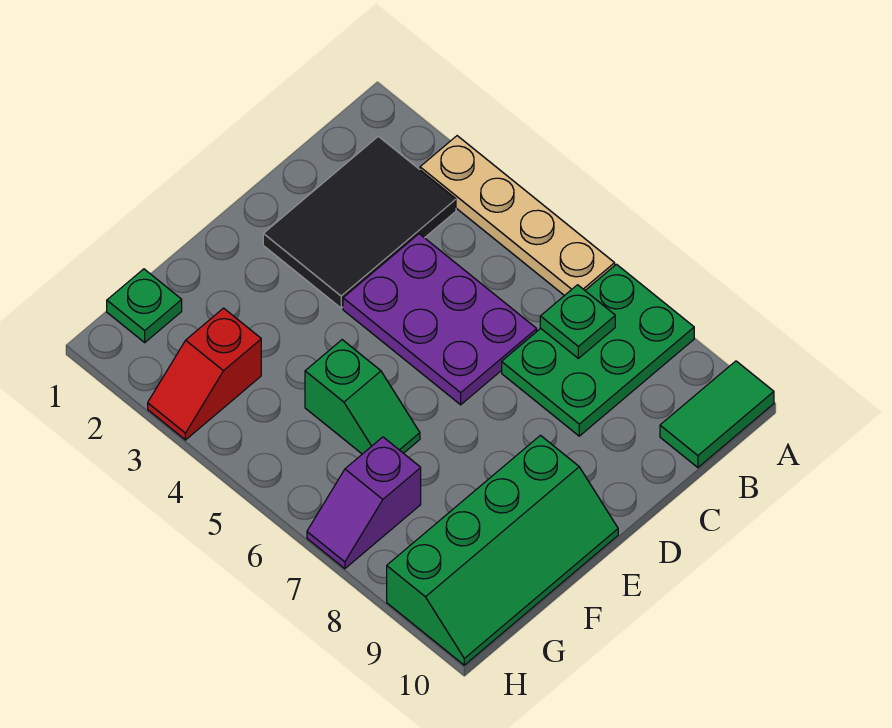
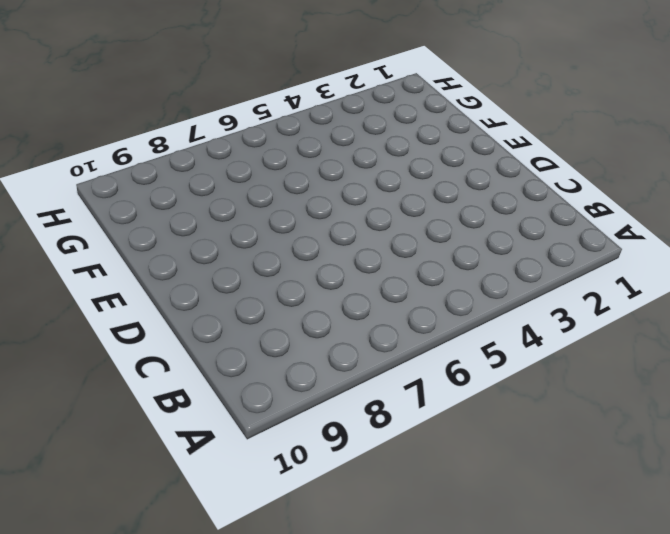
none -> tan 1x4 plate [420,136,615,296]
none -> green 2x3 plate [502,264,694,436]

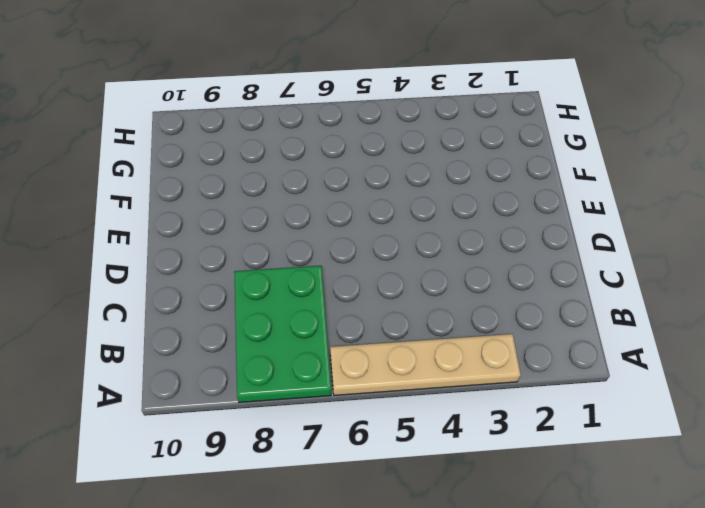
none -> green 1x2 tile [660,361,774,468]
none -> black 2x3 tile [263,136,456,308]

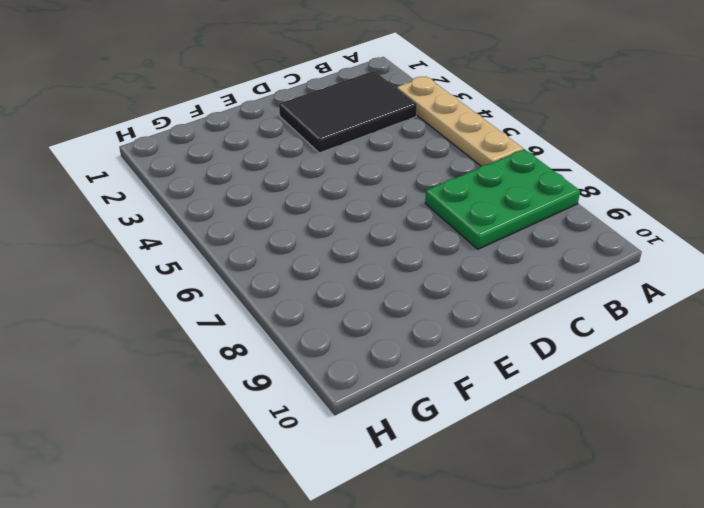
none -> green 1x2 tile [660,361,774,468]
none -> purple 2x3 plate [343,234,537,405]

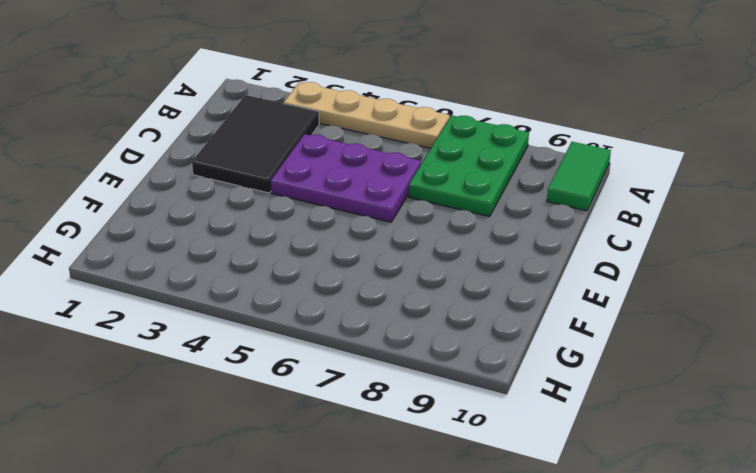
none -> green 2x4 slope [387,435,618,665]
none -> green 1x2 slope [305,340,420,454]

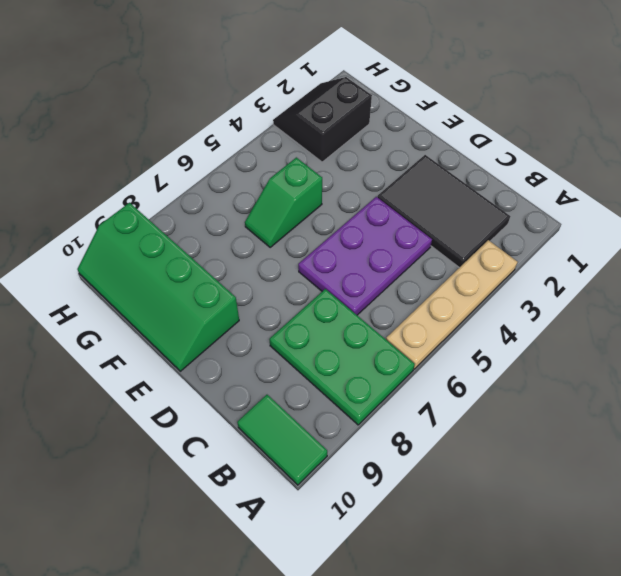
black 2x2 slope [273,77,372,162] -> red 1x2 slope [148,308,261,440]
none -> green 1x1 plate [107,269,182,342]
none -> purple 1x2 slope [307,437,421,569]

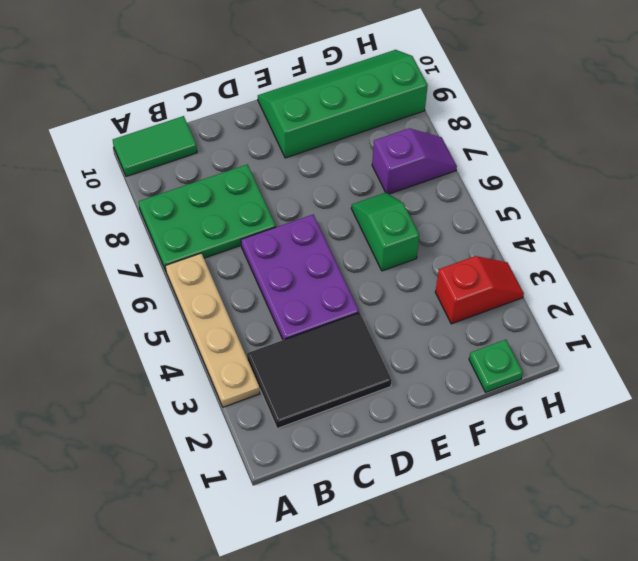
none -> green 1x1 plate [540,285,615,358]

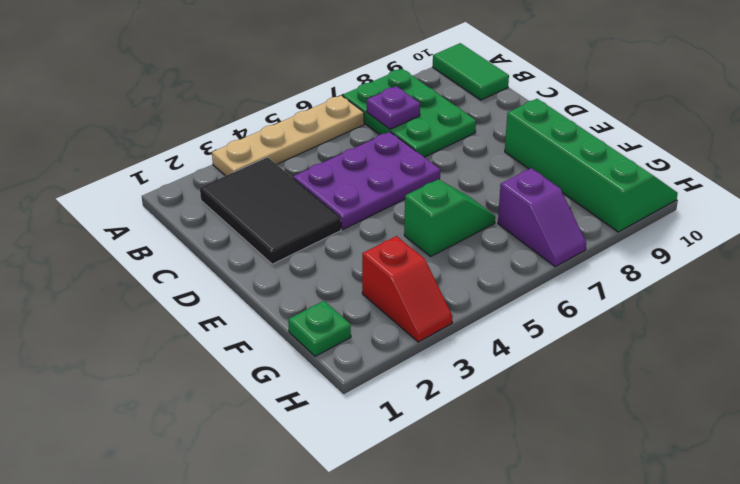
purple 1x1 plate [367,86,420,129] -> green 1x1 plate [540,285,615,358]

